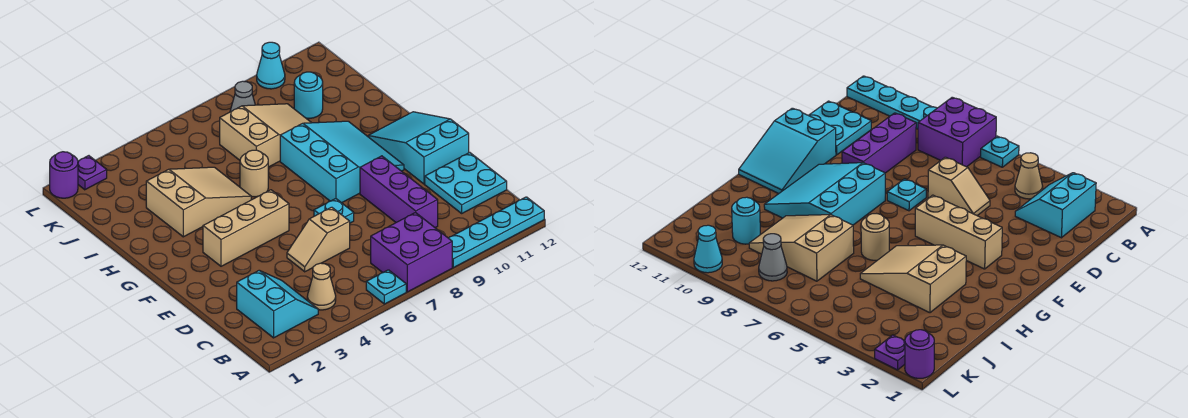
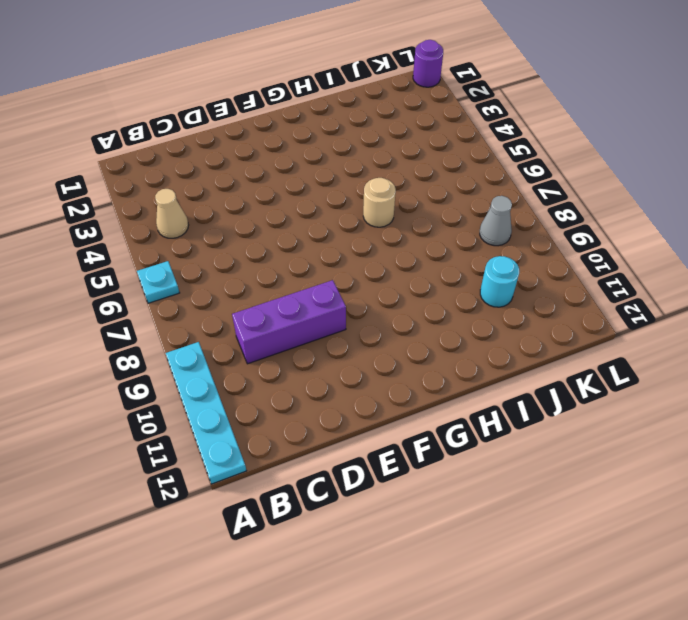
none -> purple 2x2 brick [371,212,452,292]
none -> cyan 2x2 slope [237,271,318,338]
none -> cyan 2x2 plate [425,152,507,213]

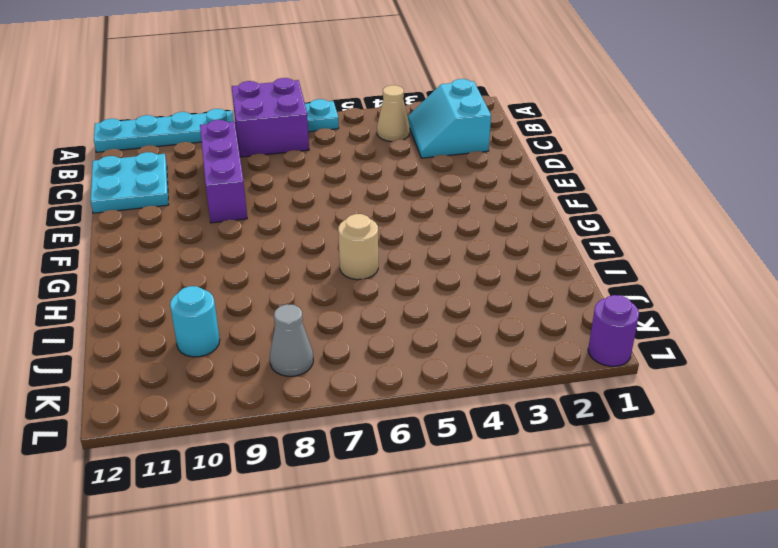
none -> tan 1x2 slope [287,207,350,272]
none -> cyan 1x1 plate [314,199,354,223]
none -> cyan 2x3 slope [368,112,469,184]

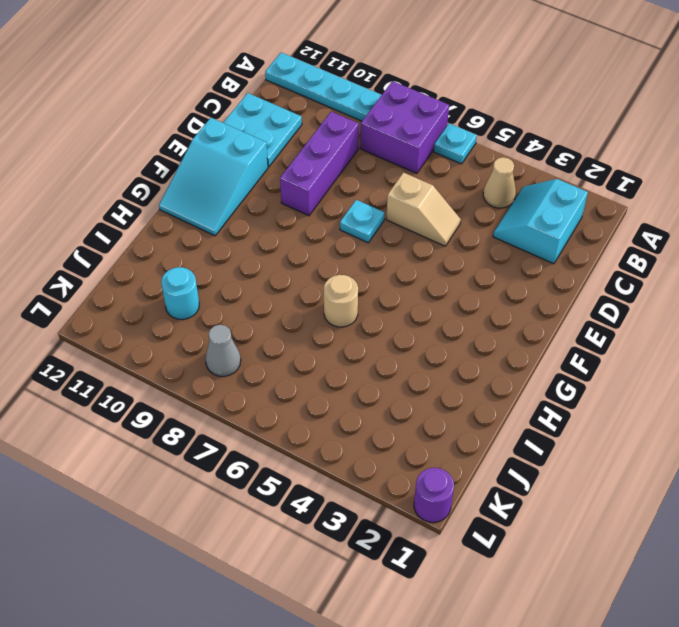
none -> tan 1x3 brick [203,190,289,266]
none -> cyan 3x3 slope [280,121,404,203]
none -> tan 2x3 slope [146,167,251,237]

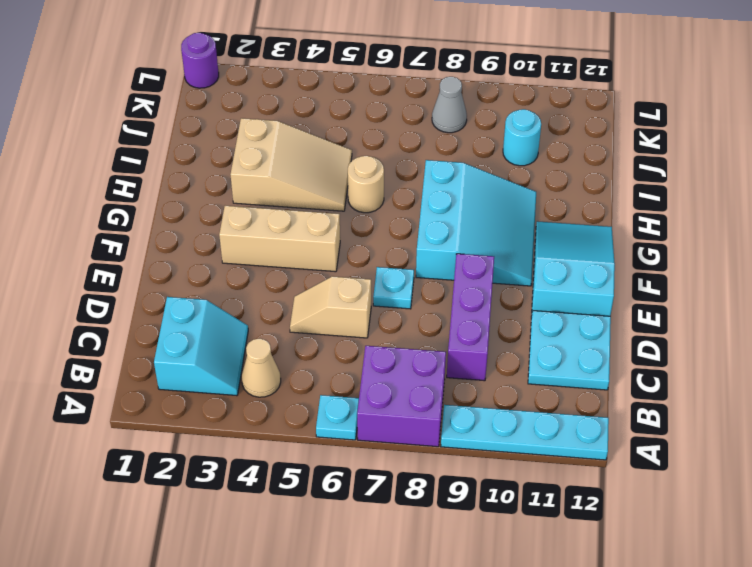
none -> tan 2x3 slope [220,104,311,167]
none -> purple 1x1 plate [78,156,107,190]
none -> cyan 1x1 cone [257,42,285,89]

